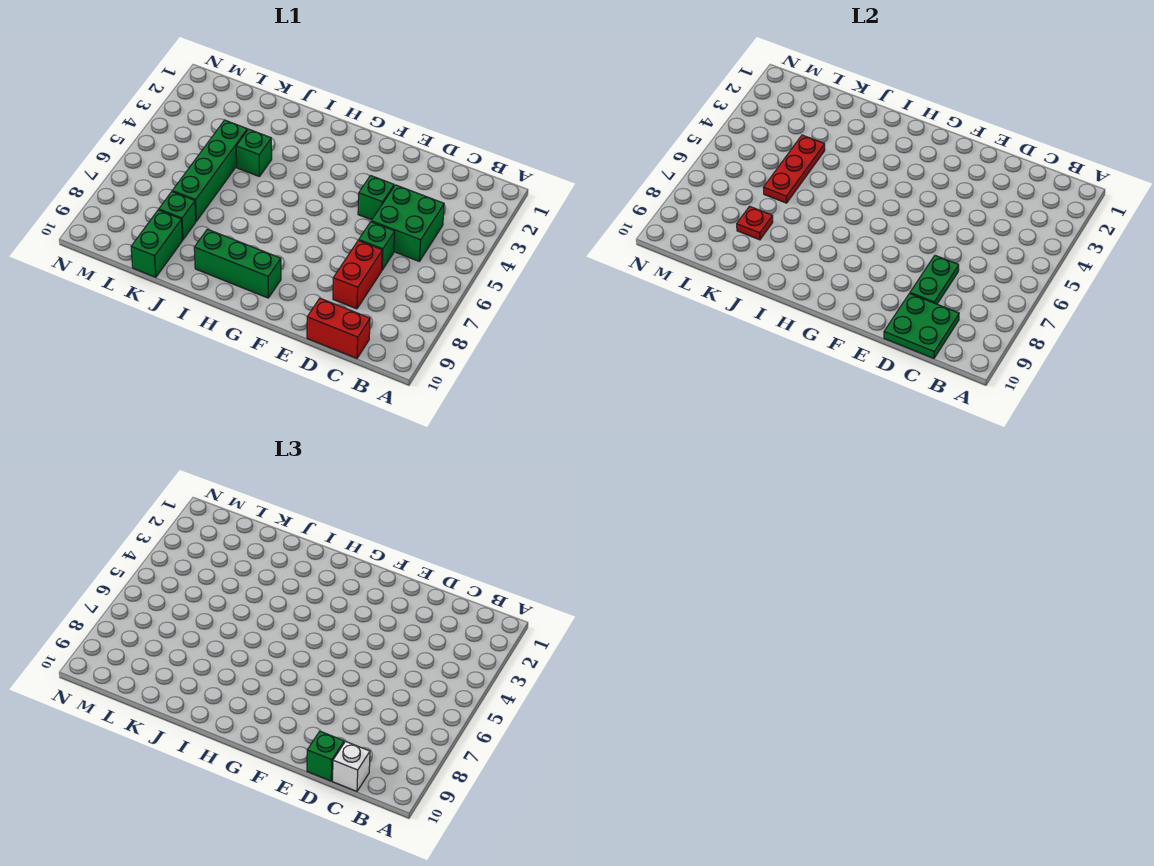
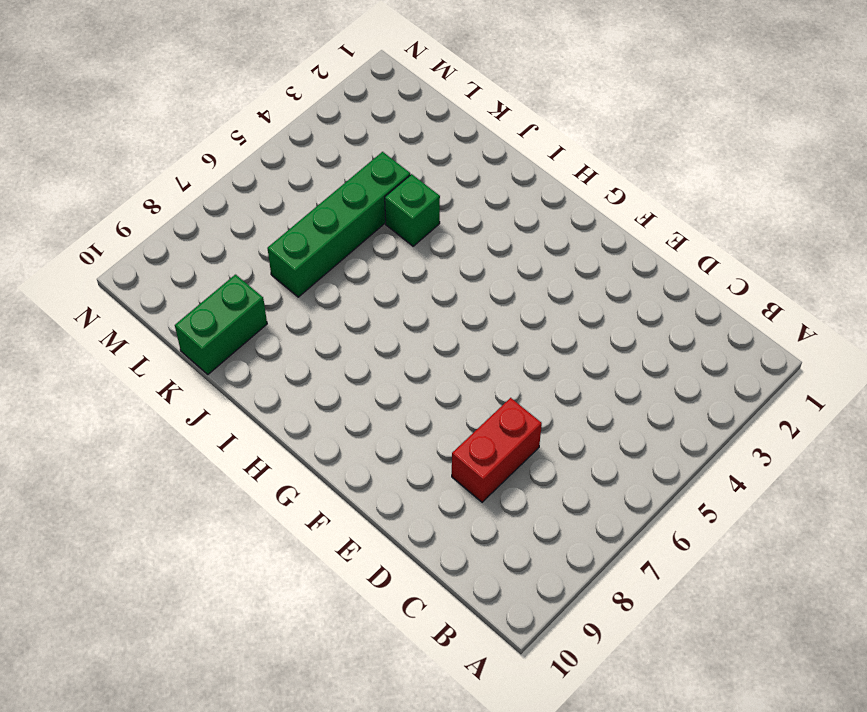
none -> green 2x2 brick [371,185,444,261]
none -> red 1x2 brick [307,298,370,358]
none -> green 1x1 brick [359,222,395,270]

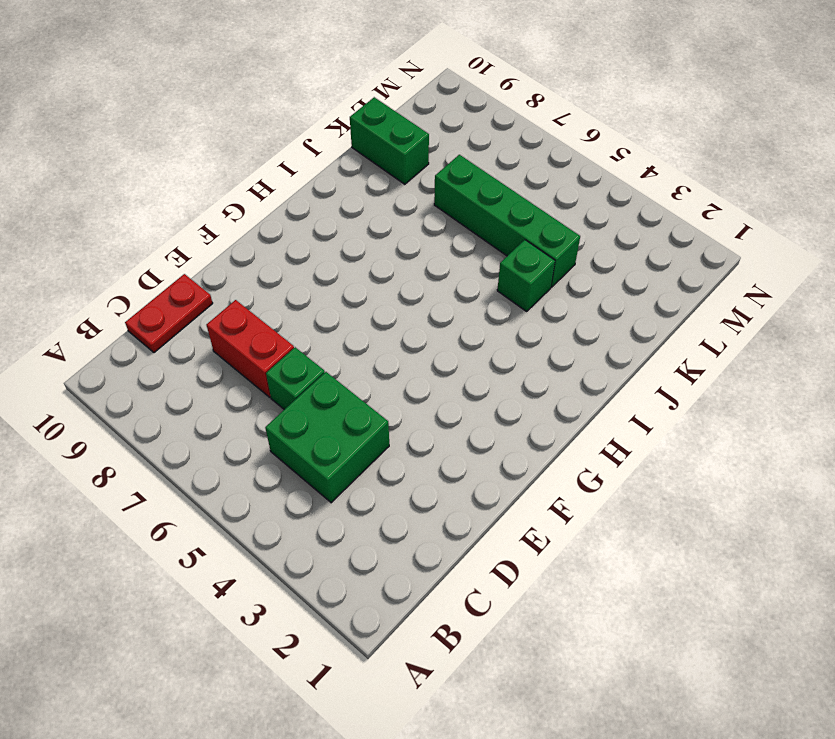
red 1x2 plate [125,274,213,353] -> red 1x2 brick [307,298,370,358]
none -> green 1x1 brick [358,176,394,220]
none -> green 1x3 brick [194,229,281,298]
none -> green 1x1 brick [159,192,196,240]

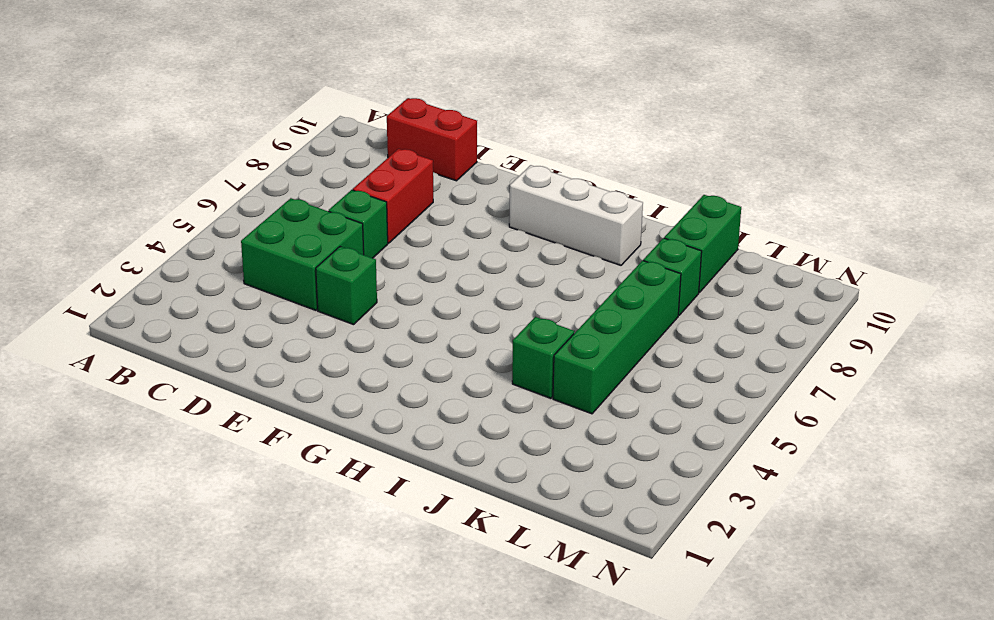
white 1x3 brick [509,165,643,265] -> green 1x3 brick [194,229,281,298]
none -> green 2x2 plate [884,293,959,358]
none -> green 1x2 plate [910,255,959,304]
none -> red 1x3 plate [763,135,825,203]

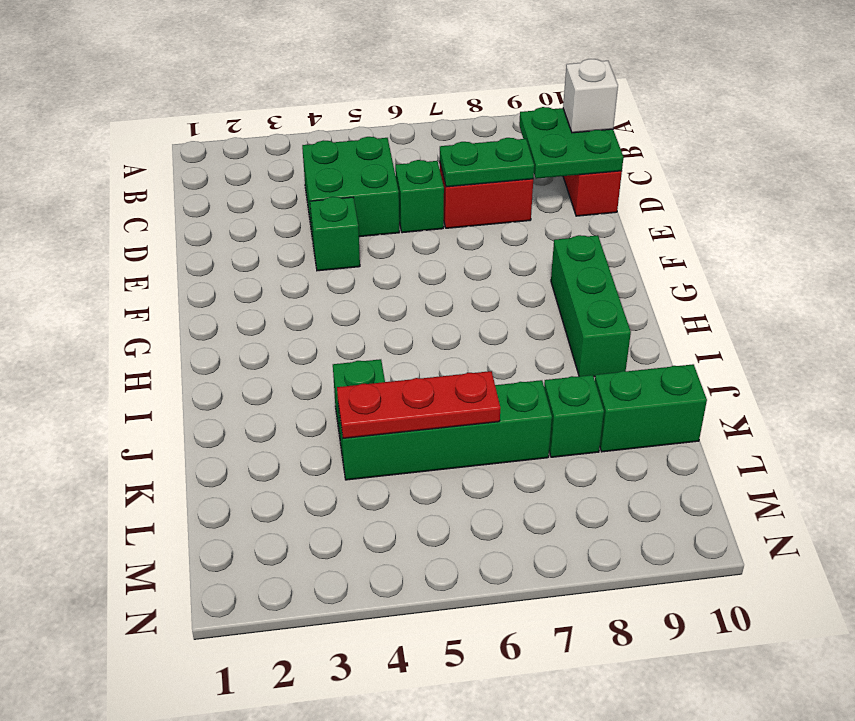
none -> red 1x1 plate [737,206,773,240]
none -> green 1x1 brick [307,731,344,781]

